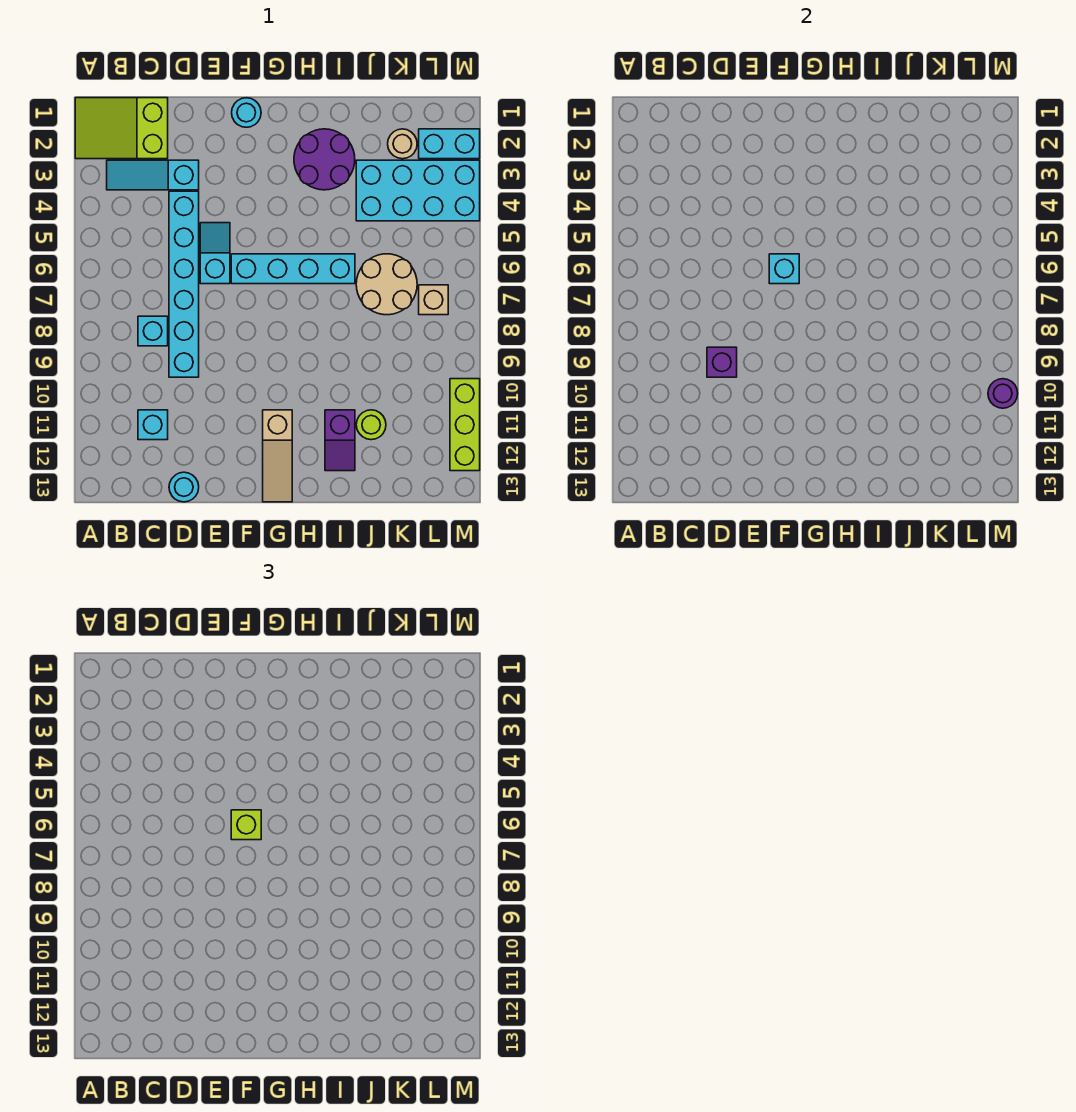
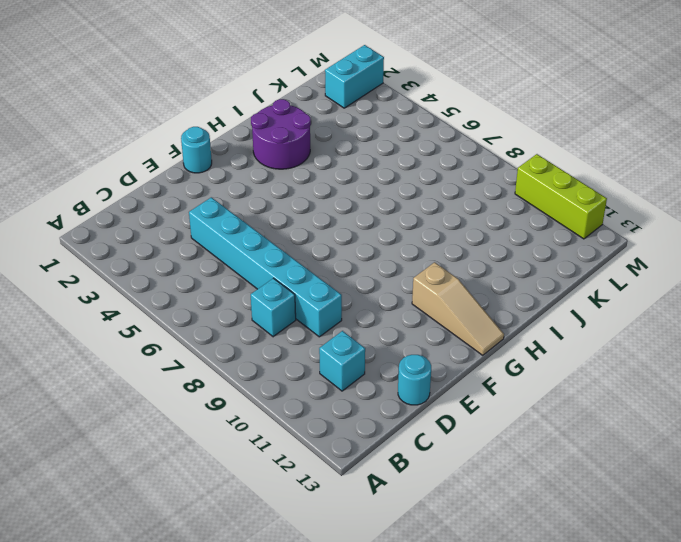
none -> lime 2x3 slope [75,98,168,159]
none -> cyan 1x3 slope [107,160,199,190]
none -> cyan 1x2 slope [200,223,230,284]

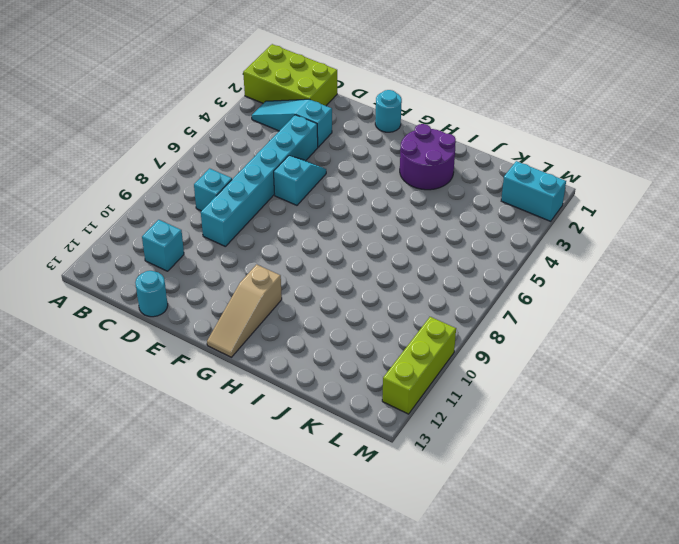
lime 2x3 brick [243,44,337,106] -> lime 2x3 slope [75,98,168,159]
none -> cyan 1x4 brick [231,254,355,284]
none -> purple 1x2 slope [325,410,355,471]
none -> cyan 2x4 brick [356,160,480,221]

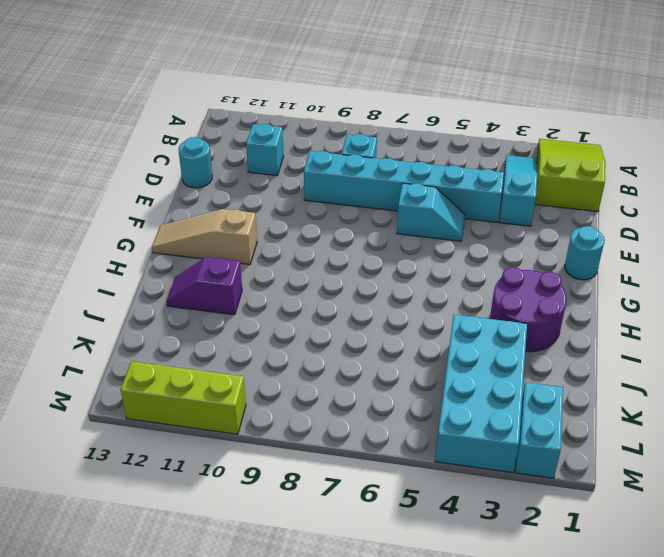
none -> cyan 1x4 brick [231,254,355,284]
none -> tan 2x2 round brick [356,254,417,315]
none -> lime 1x1 round brick [356,410,386,440]

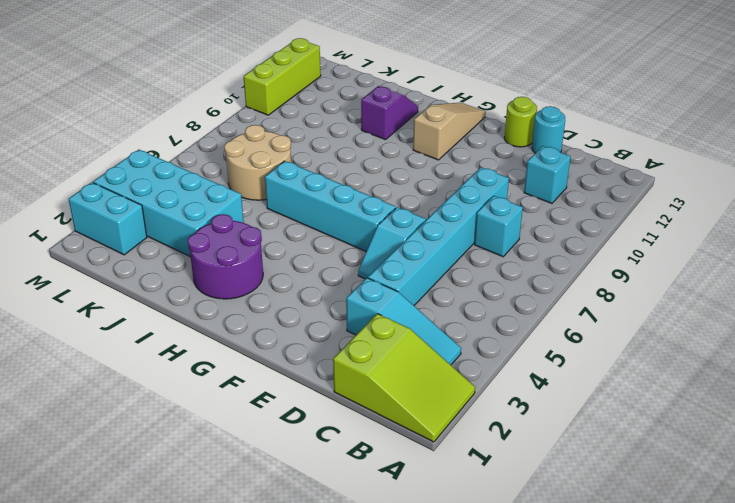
lime 1x1 round brick [504,97,537,147] -> lime 1x1 round brick moved to [356,410,386,440]
none -> cyan 1x1 round brick [232,98,261,127]
none -> tan 1x1 round brick [388,129,417,159]
none -> tan 1x1 brick [419,285,448,315]

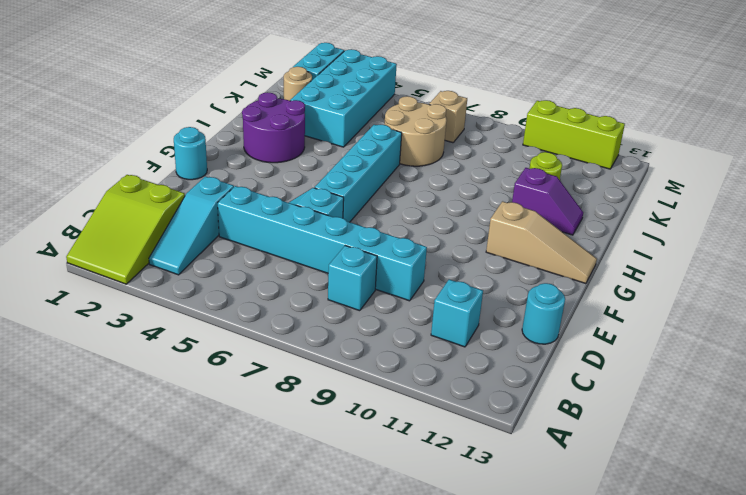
none -> purple 1x1 brick [707,347,737,377]
none -> cyan 1x1 brick [769,254,799,284]
none -> purple 1x1 round brick [988,379,1018,408]

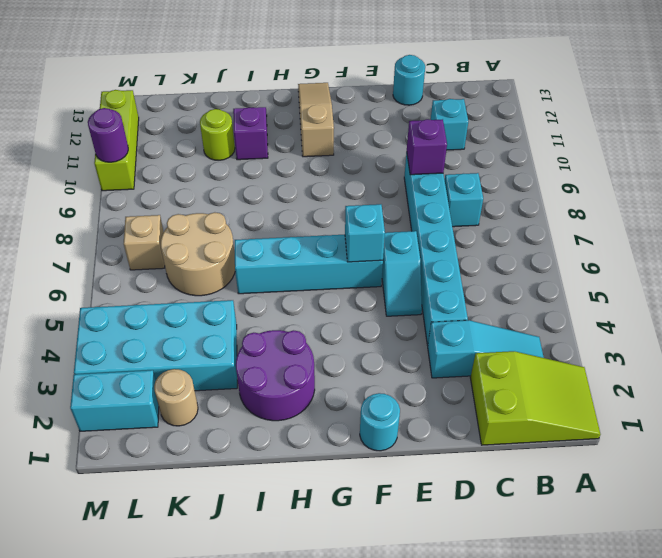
none -> lime 1x1 brick [231,810,261,840]

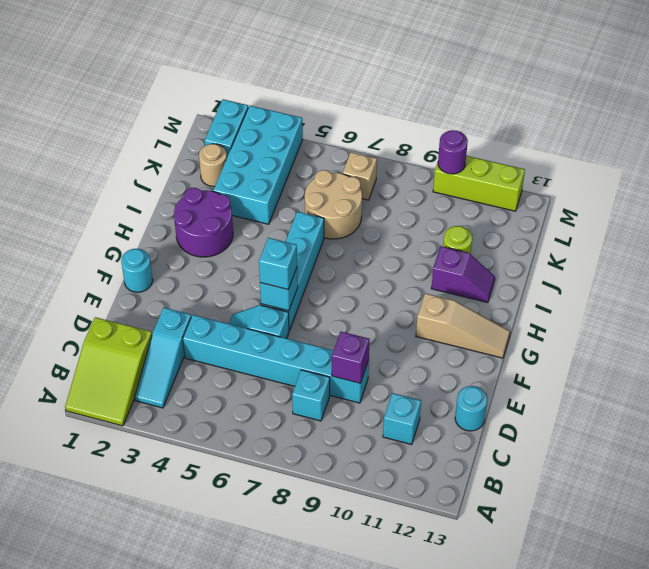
cyan 1x1 brick [259,238,297,289] -> lime 1x1 brick [231,810,261,840]

